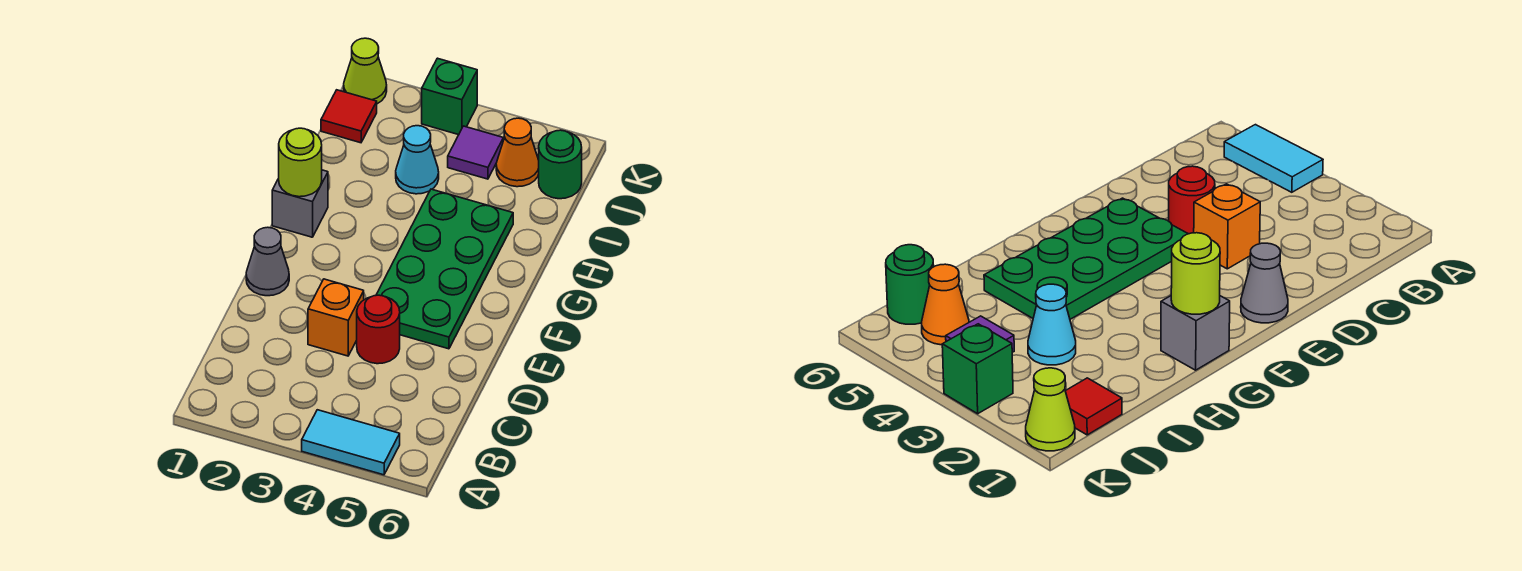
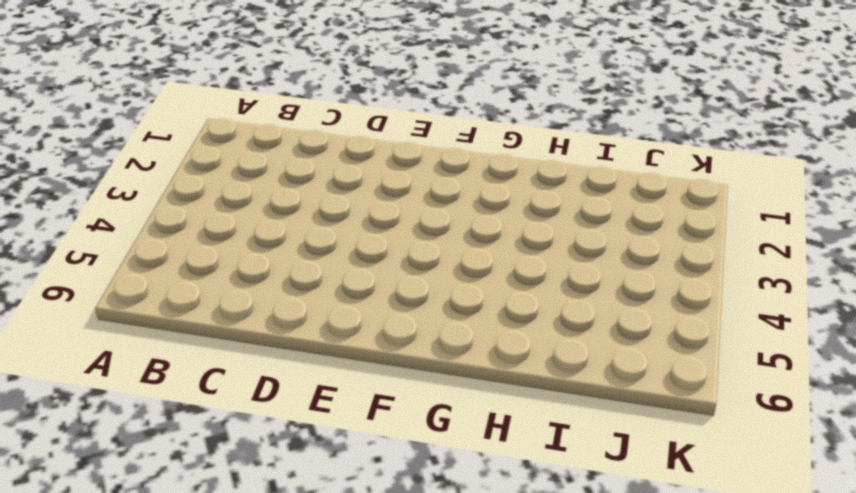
none -> cyan 1x2 tile [302,410,400,475]
none -> orange 1x1 brick [308,279,364,356]
none -> red 1x1 round brick [357,295,400,364]

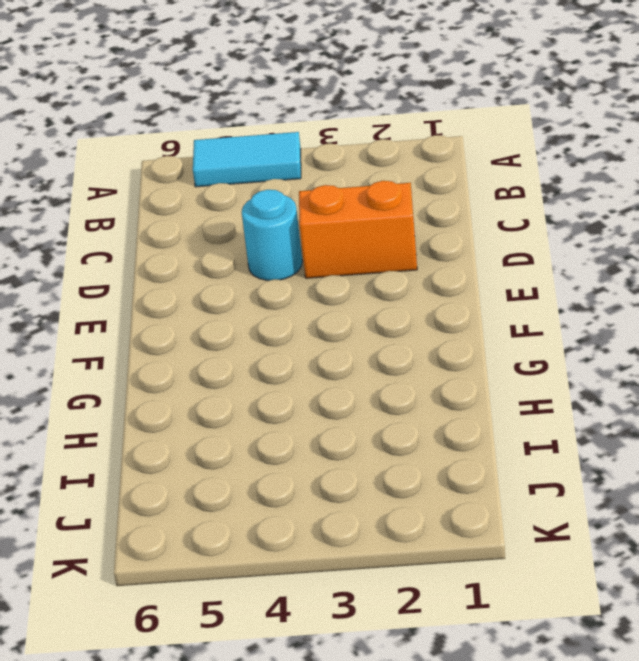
orange 1x2 brick [299,181,417,278] -> orange 1x1 brick [308,279,364,356]
cyan 1x1 round brick [242,190,302,281] -> red 1x1 round brick [357,295,400,364]
none -> grey 1x1 cone [246,227,289,296]
none -> green 2x4 plate [376,189,513,349]
none -> grey 1x1 brick [272,170,328,237]

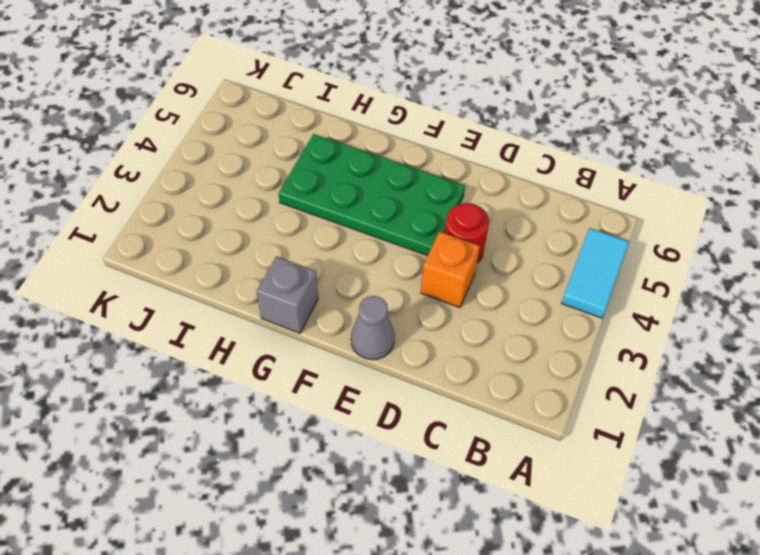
none -> cyan 1x1 cone [396,126,439,194]
none -> red 1x1 tile [321,90,377,143]
none -> purple 1x1 tile [448,126,503,179]

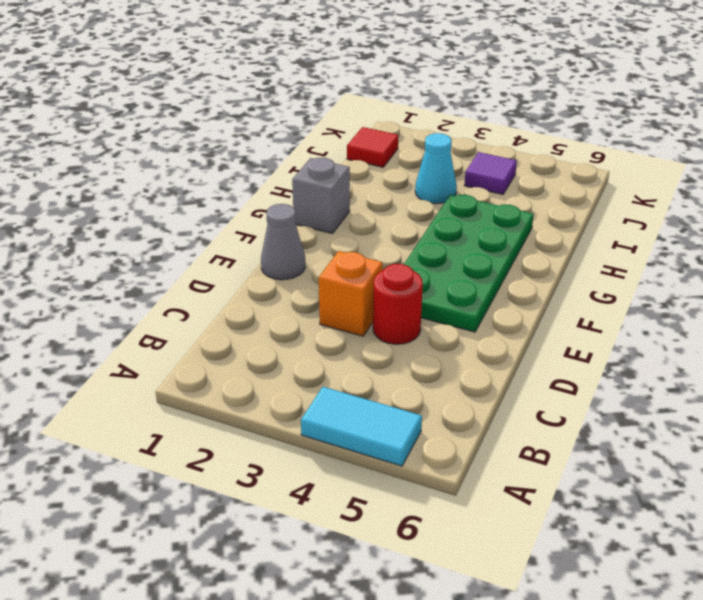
none -> orange 1x1 cone [496,118,539,187]
none -> green 1x1 round brick [539,130,582,199]
none -> lime 1x1 cone [344,38,387,104]

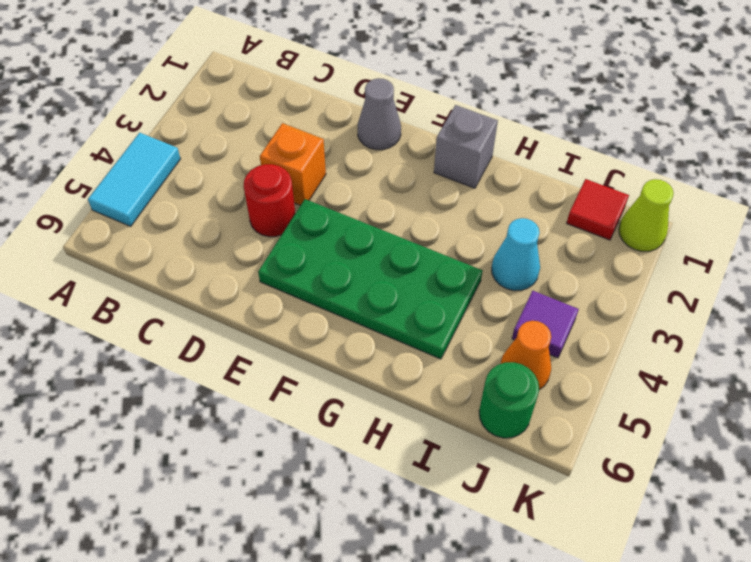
none -> green 1x1 brick [422,58,477,135]
none -> lime 1x1 round brick [279,128,322,197]

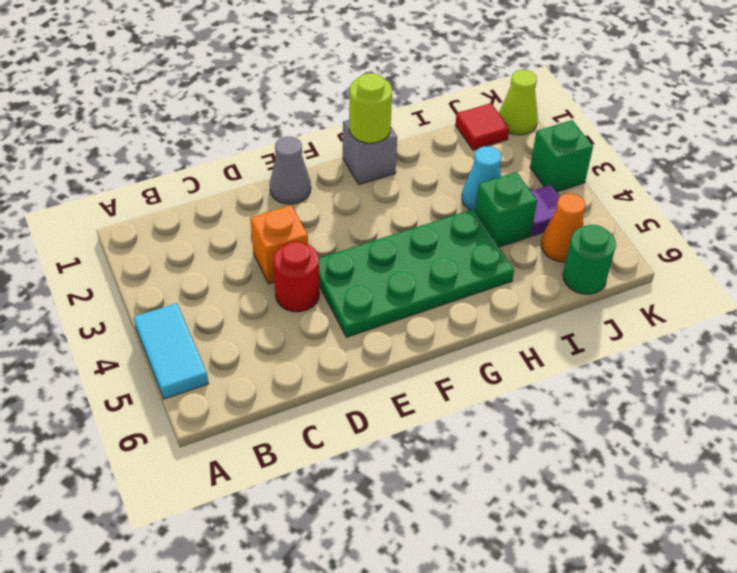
green 1x1 brick [475,172,537,247] -> none

